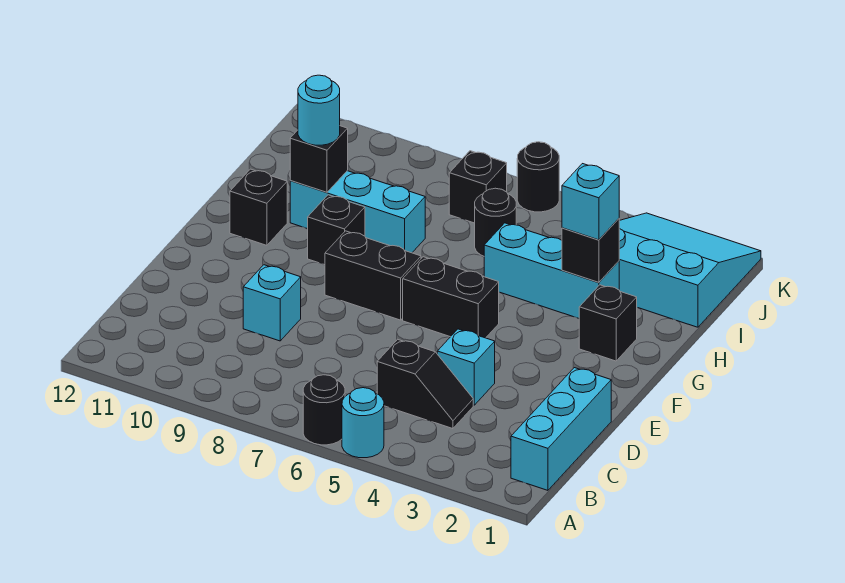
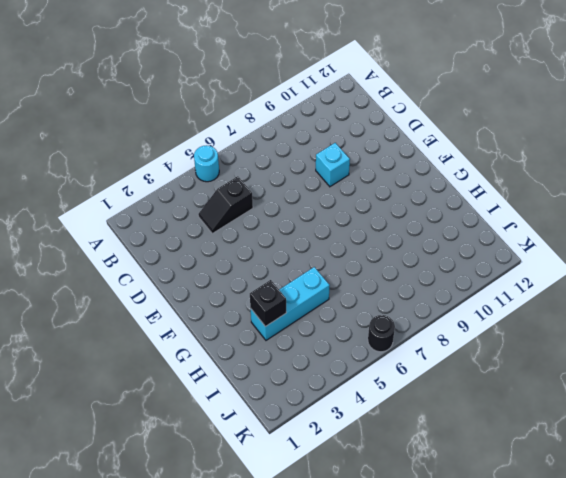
none -> black 1x1 round brick [303,375,345,445]
none -> cyan 1x3 brick [511,368,611,490]
none -> cyan 1x1 brick [437,329,495,405]

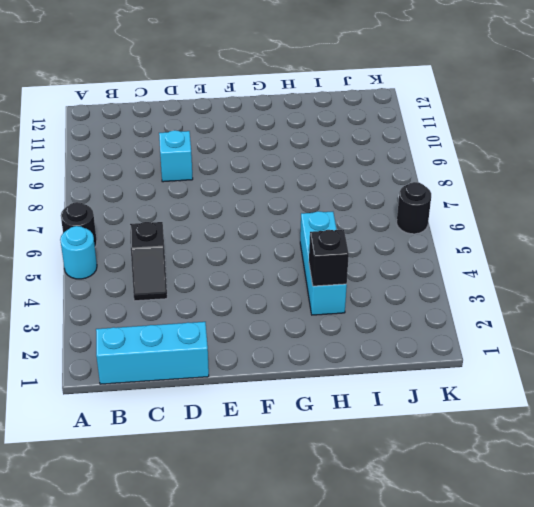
none -> cyan 1x1 brick [437,329,495,405]
none -> black 1x2 brick [403,257,499,338]
none -> black 1x2 brick [325,231,421,320]

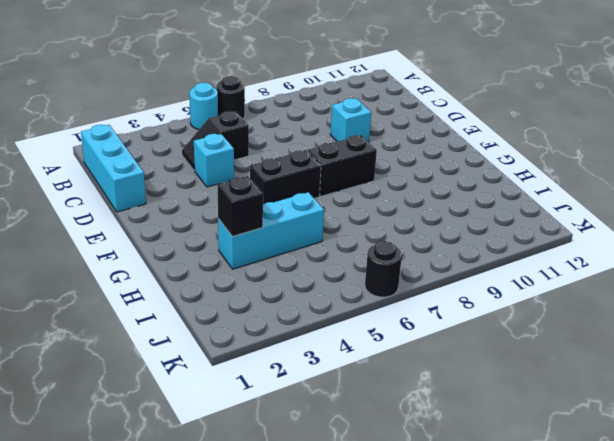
none -> black 1x1 brick [579,285,637,361]
none -> black 1x1 brick [308,195,365,265]
none -> black 1x1 brick [230,169,287,245]

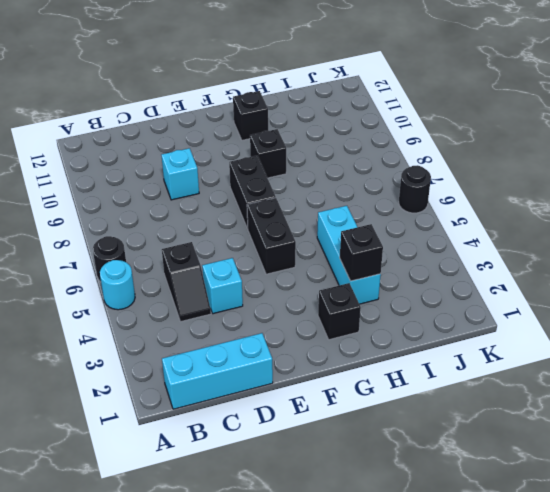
none -> cyan 1x3 brick [290,171,425,253]
none -> cyan 3x3 slope [619,213,761,327]
none -> black 1x1 round brick [475,188,516,256]

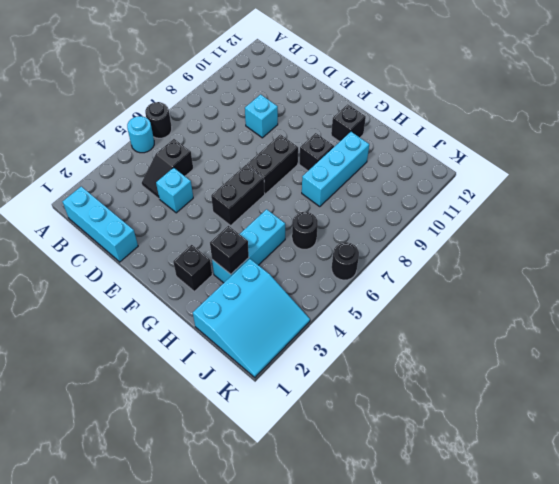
none -> black 1x1 brick [449,151,507,223]
none -> black 1x1 brick [290,126,348,192]
none -> cyan 1x1 brick [562,164,619,240]

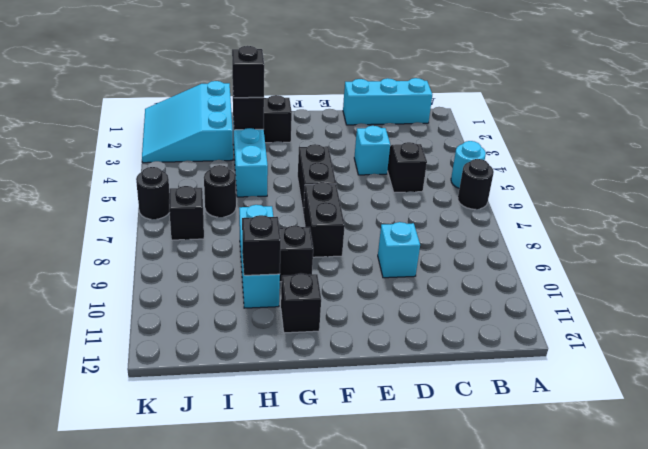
black 1x1 brick [232,46,264,98] -> cyan 1x1 brick [562,164,619,240]
none -> cyan 1x1 round brick [298,75,340,145]

